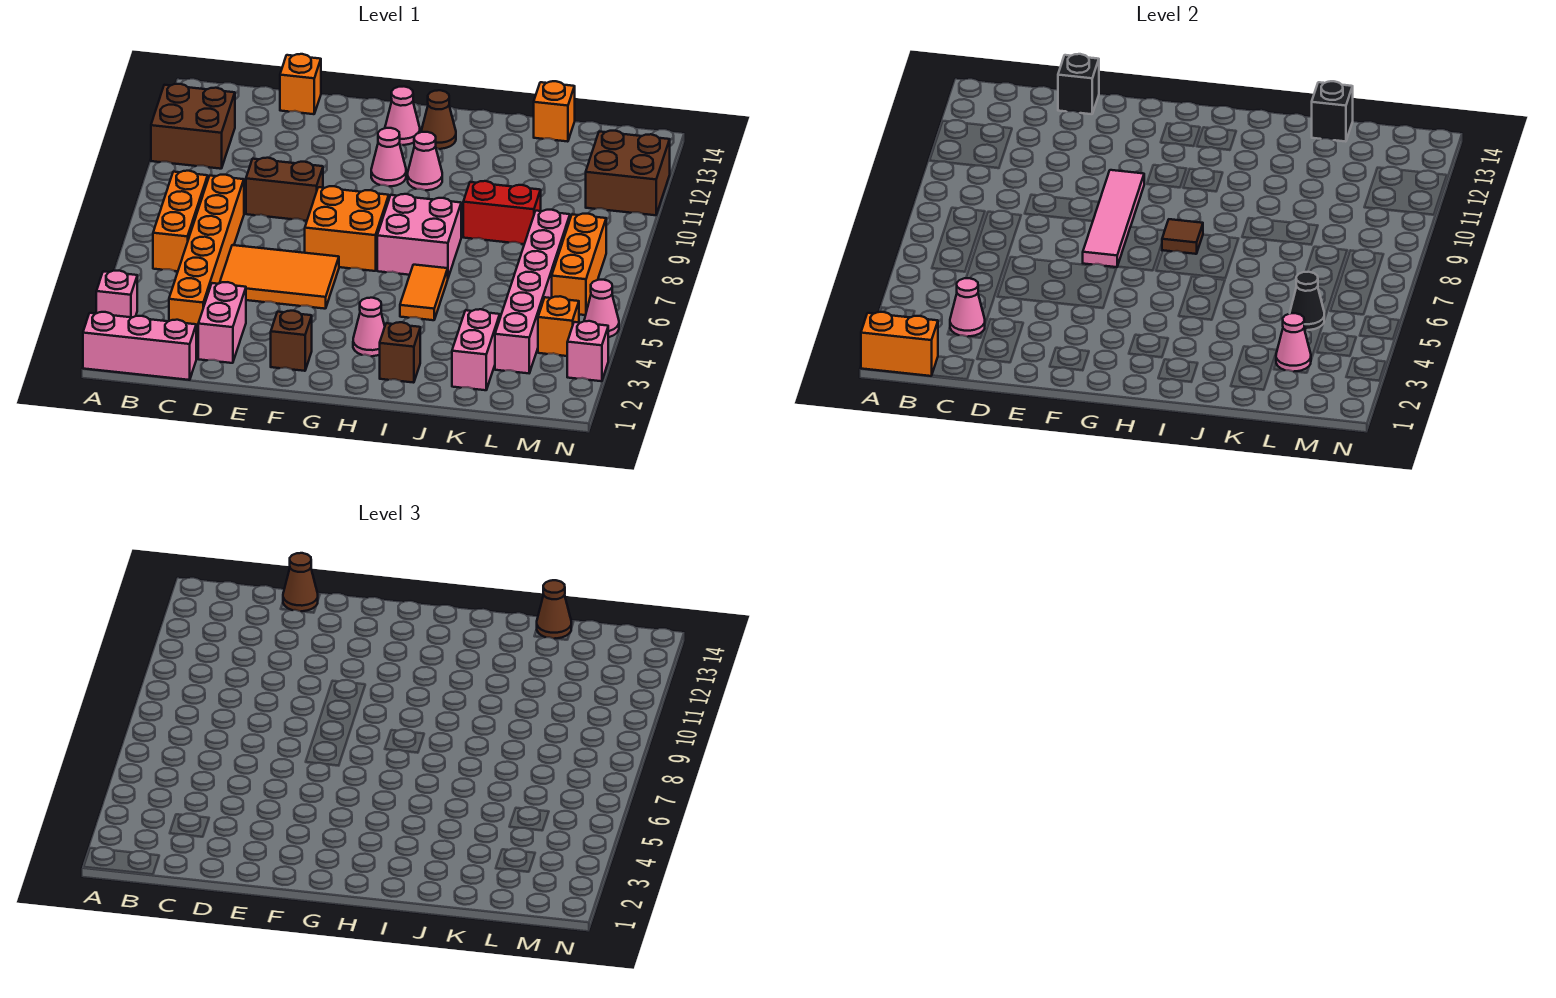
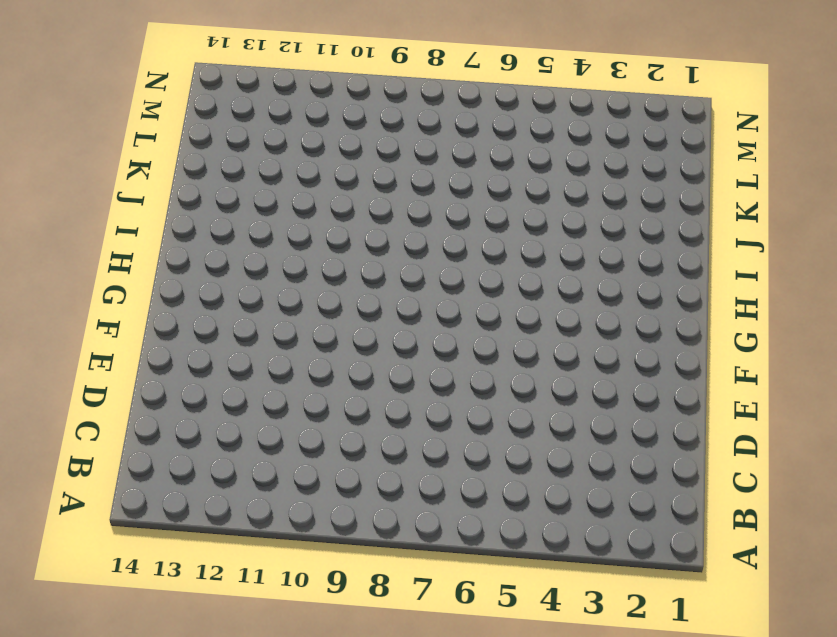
none -> pink 1x3 brick [83,312,196,380]
none -> pink 1x1 brick [96,271,137,317]
none -> brown 2x2 brick [151,84,235,169]
none -> orange 1x3 brick [153,171,208,271]

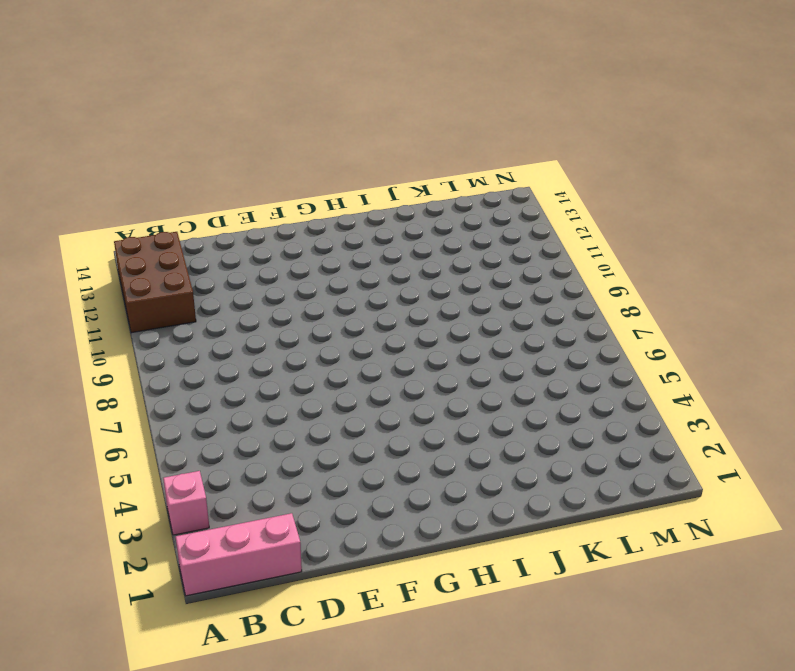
brown 2x3 brick [114,232,196,333] -> brown 2x2 brick [151,84,235,169]
none -> orange 1x3 brick [153,171,208,271]
none -> orange 1x6 brick [169,175,244,338]
none -> pink 1x2 brick [198,282,246,363]
none -> orange 2x3 tile [220,245,339,309]

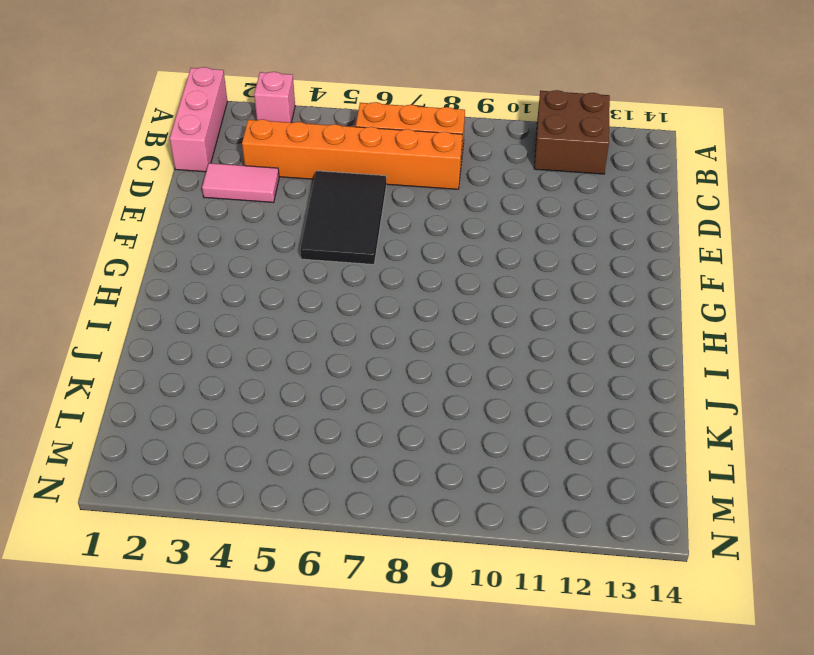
pink 1x2 tile [202,163,279,203] -> pink 1x2 brick [198,282,246,363]
black 2x3 tile [300,171,386,265] -> orange 2x3 tile [220,245,339,309]
none -> brown 1x2 brick [246,158,323,221]
none -> orange 1x1 brick [280,54,321,114]
none -> brown 1x1 brick [271,311,312,371]
none -> orange 2x2 brick [305,186,389,271]

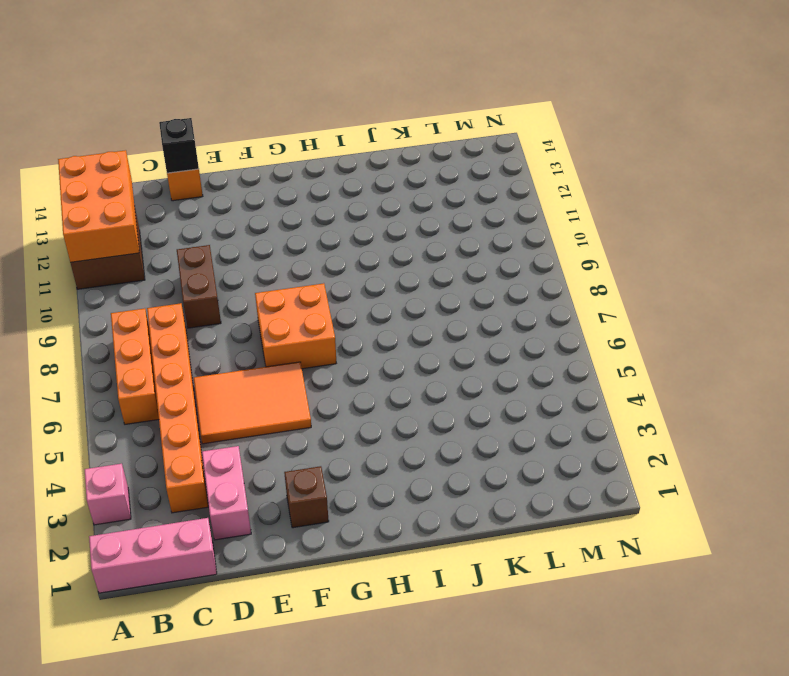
orange 2x3 brick [58,150,139,262] -> none
brown 1x2 brick [177,245,221,328] -> brown 1x2 brick turned to [246,158,323,221]
none -> pink 1x1 cone [371,128,406,186]
none -> pink 1x1 cone [385,87,420,145]
none -> pink 1x1 cone [353,298,385,356]
none -> pink 2x2 brick [377,194,461,277]

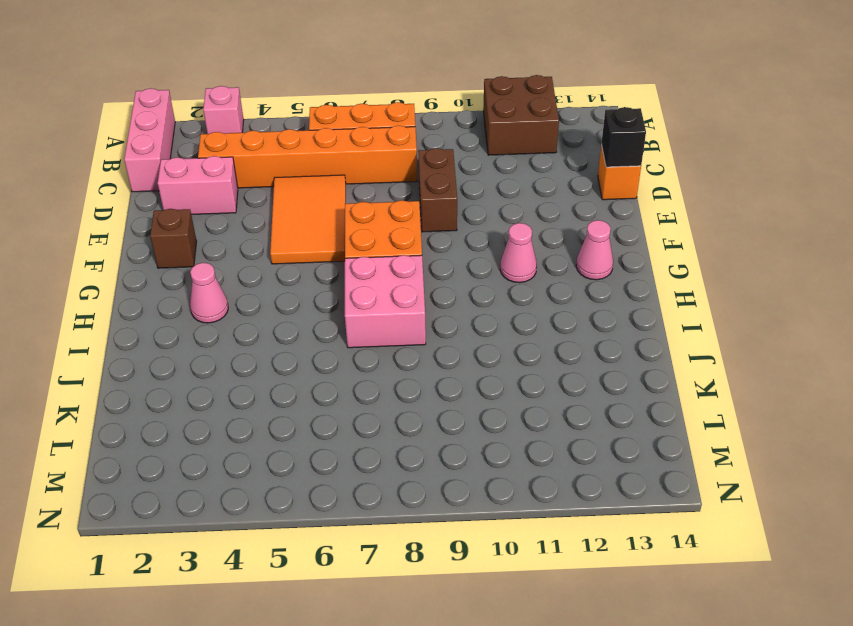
none -> pink 1x1 cone [408,132,442,190]
none -> brown 1x1 cone [421,90,456,149]
none -> brown 1x1 brick [380,322,420,383]
none -> orange 1x2 tile [400,265,448,320]

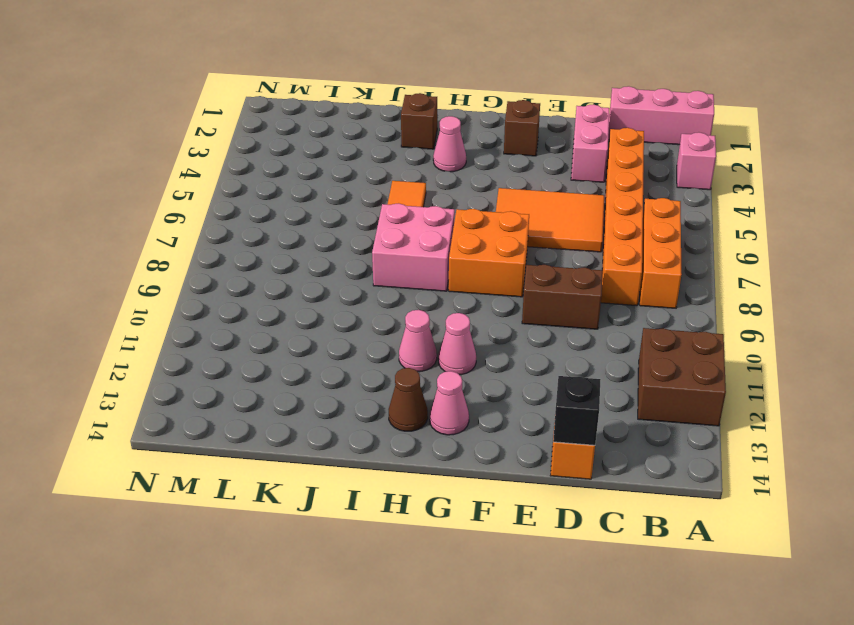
none -> red 1x2 brick [463,181,541,244]
none -> pink 1x2 brick [452,309,500,390]
none -> orange 1x1 brick [534,81,575,142]
none -> pink 1x6 brick [495,210,570,373]

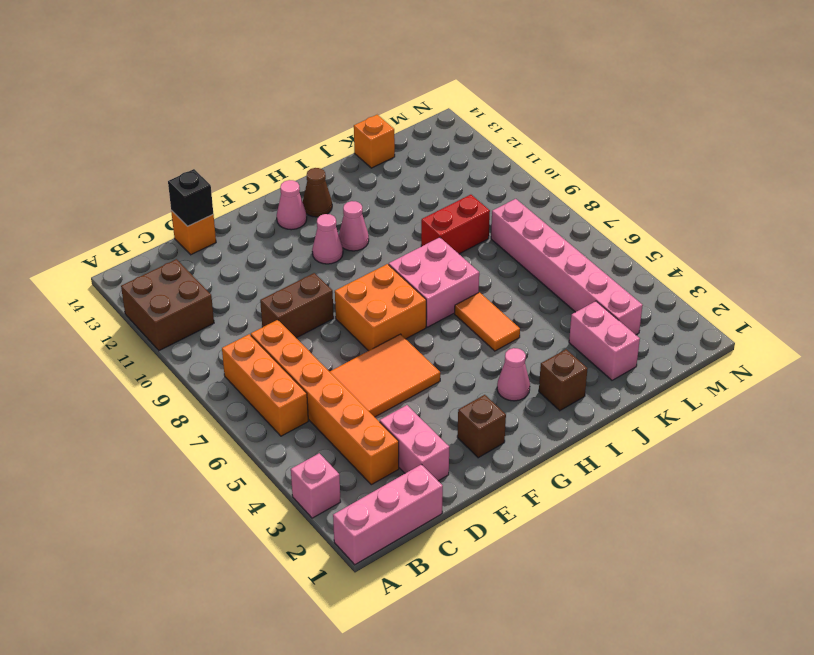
none -> orange 1x1 brick [538,296,579,356]
none -> orange 1x3 brick [552,214,606,315]
none -> brown 2x2 brick [586,131,670,215]
none -> pink 1x1 brick [567,321,608,381]

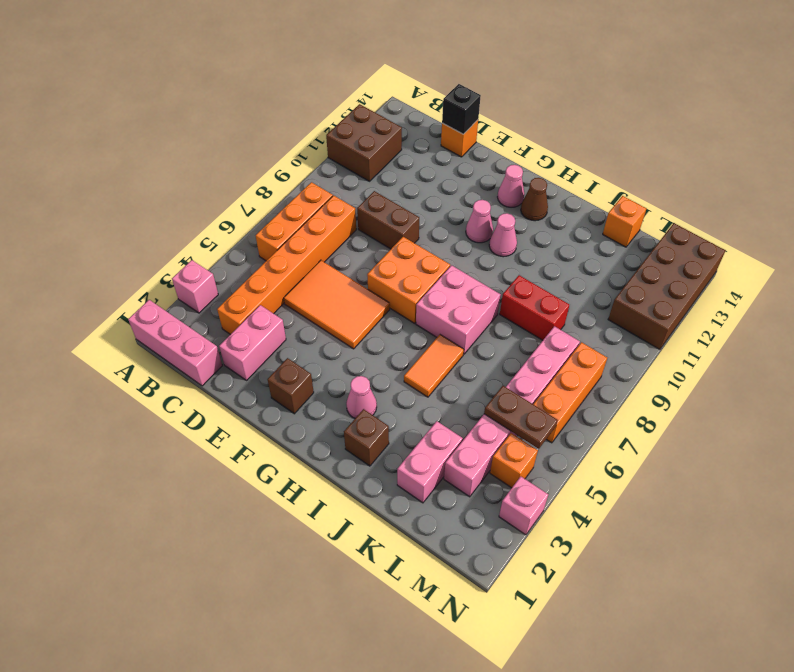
brown 1x2 plate [484,386,558,449] -> black 1x1 cone [1290,272,1324,330]
brown 2x4 brick [608,223,726,349] -> brown 2x2 brick [586,131,670,215]
none -> pink 1x1 cone [584,280,619,337]
none -> orange 1x2 brick [861,312,938,376]
none -> pink 1x1 cone [950,278,985,337]
none -> pink 1x4 tile [1083,170,1144,267]

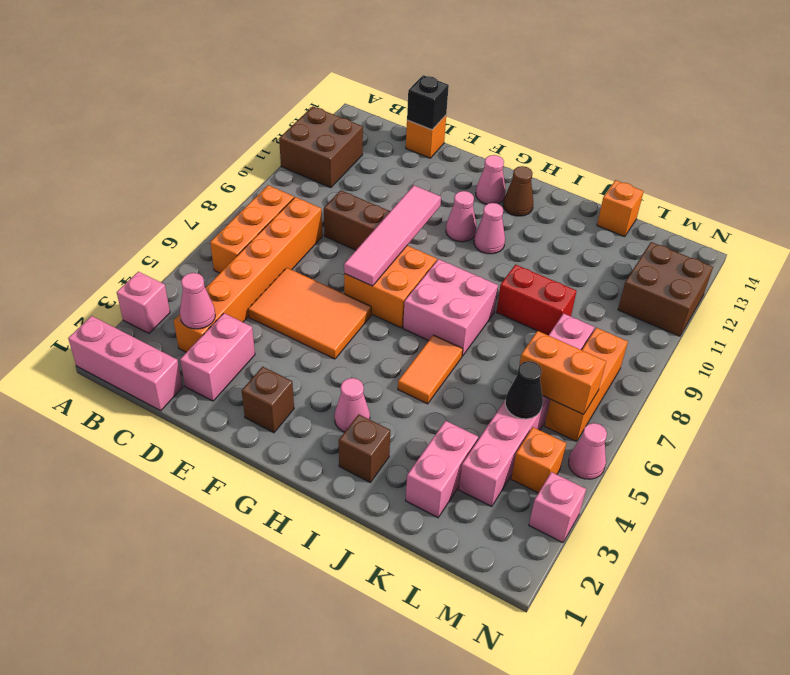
orange 1x2 brick [519,331,606,414] -> orange 1x2 brick moved to [861,312,938,376]
none -> brown 1x1 tile [1162,219,1203,254]
none -> black 1x1 brick [1312,81,1353,142]
none -> pink 1x1 cone [1276,313,1311,372]
none -> brown 1x1 cone [283,553,318,611]

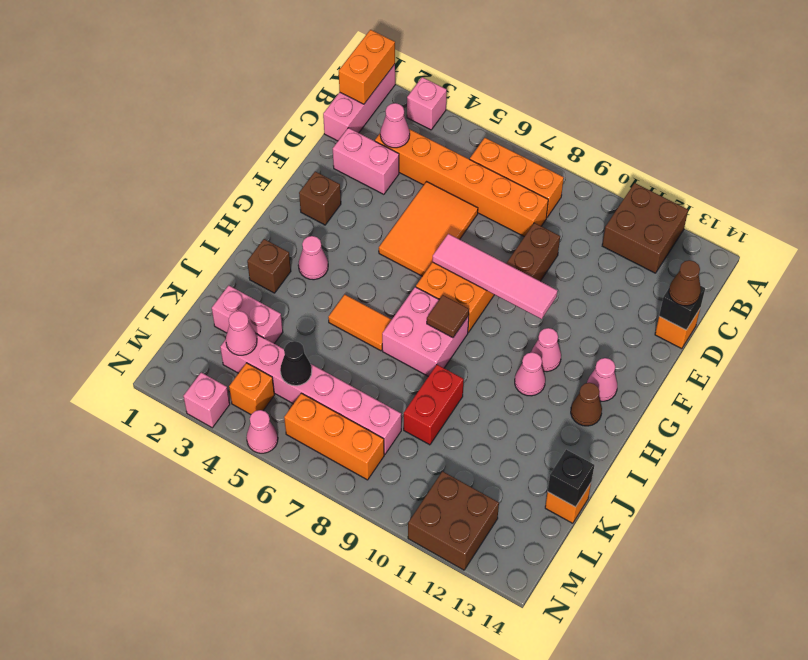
none -> brown 1x1 cone [537,580,571,639]

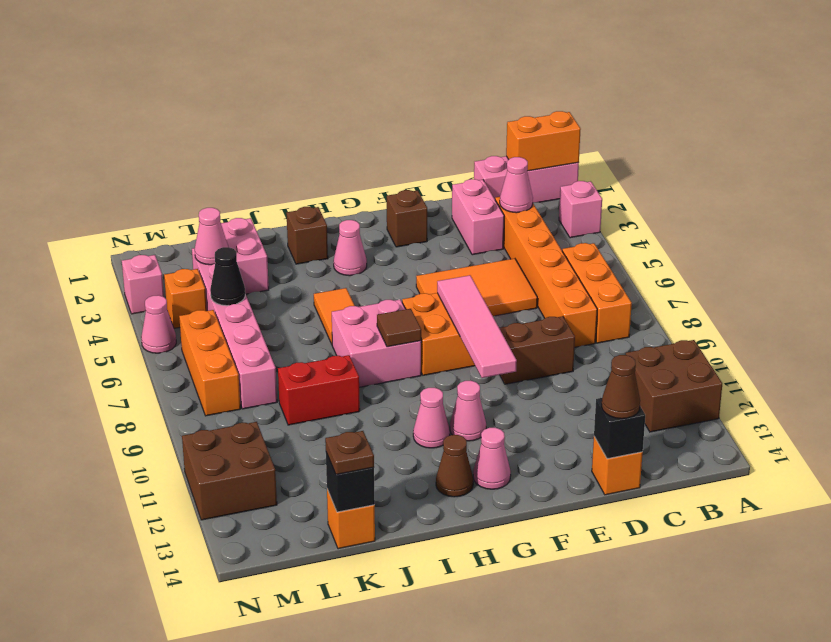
brown 1x1 plate [325,431,374,475] -> brown 1x1 cone [537,580,571,639]

